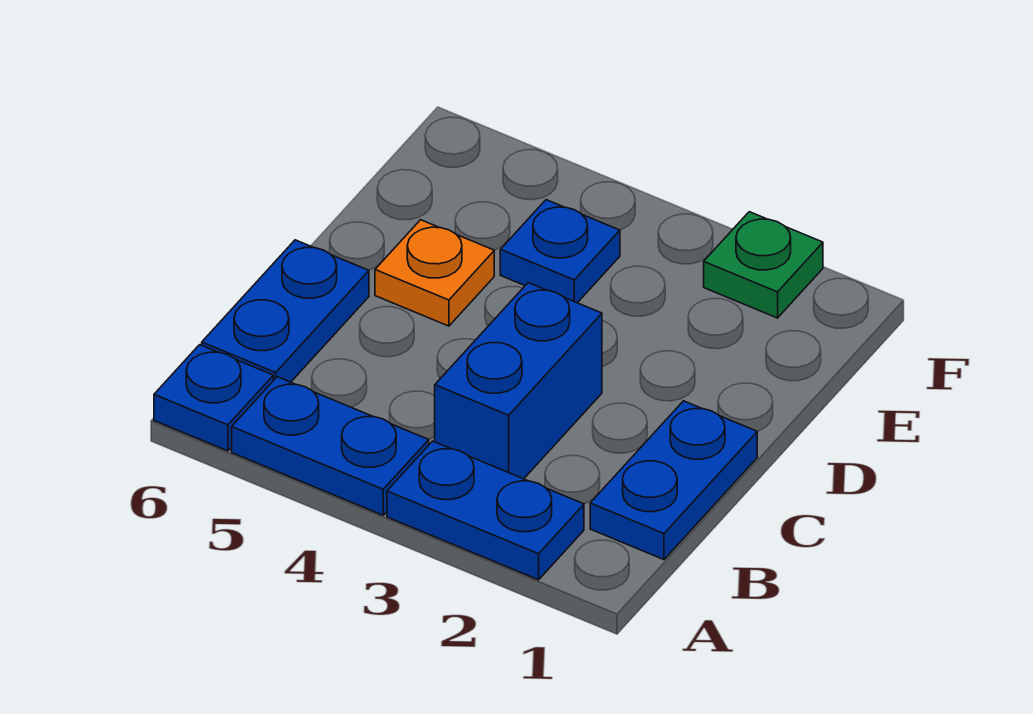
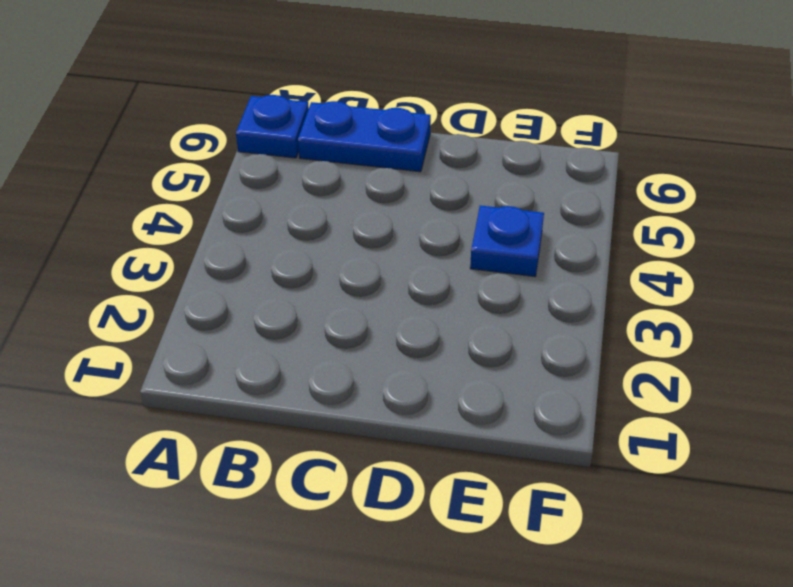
none -> blue 1x2 plate [387,441,584,580]
none -> blue 1x2 plate [232,377,429,515]

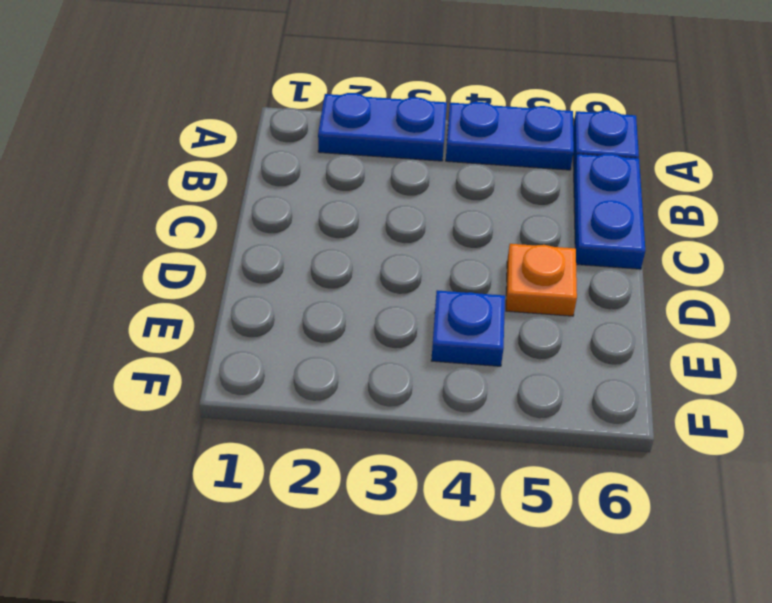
none -> blue 1x2 plate [590,401,757,560]
none -> blue 1x2 brick [435,283,602,479]

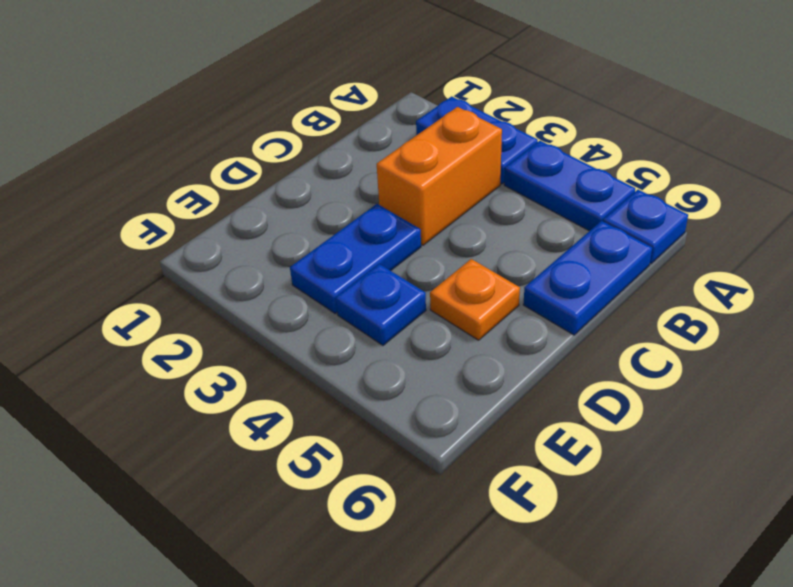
orange 1x2 brick [377,107,502,245] -> blue 1x2 brick [435,283,602,479]
blue 1x2 plate [290,204,421,313] -> blue 1x2 plate moved to [590,401,757,560]
none -> green 1x1 plate [704,212,823,318]

